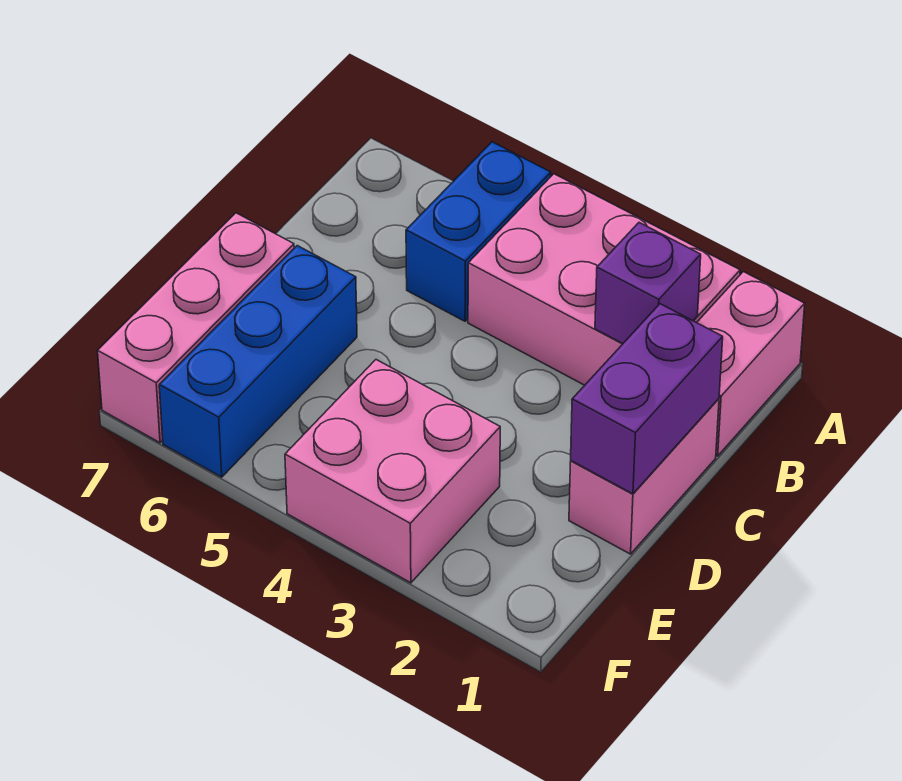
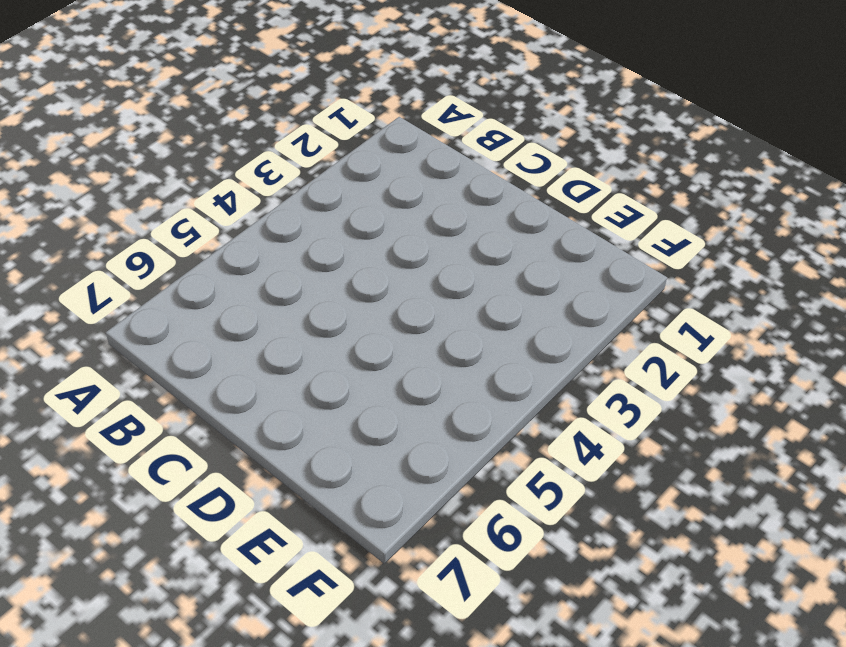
none -> pink 1x2 brick [697,272,805,456]
none -> pink 2x3 brick [468,174,740,385]

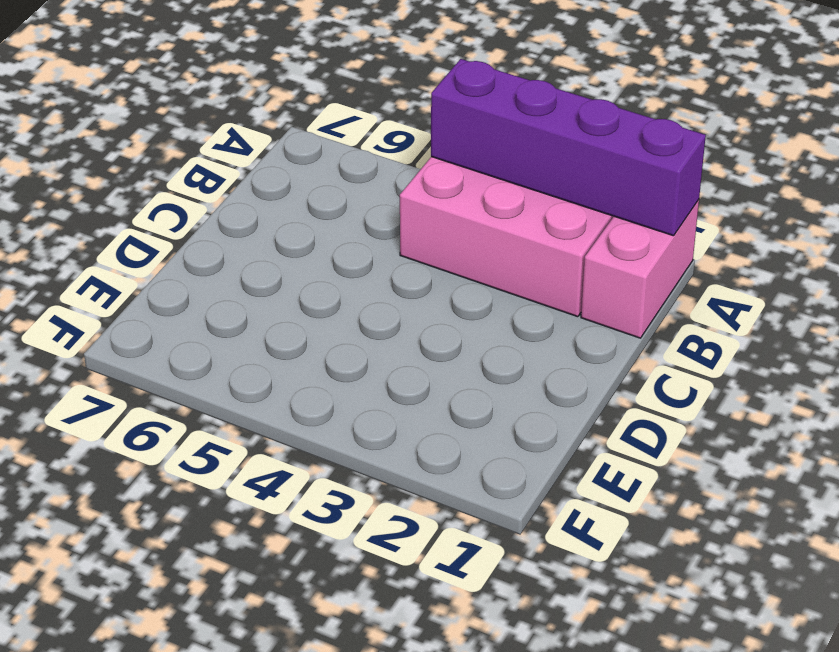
purple 1x4 brick [431,59,706,236] -> none
none -> blue 1x2 brick [406,142,551,321]
none -> pink 1x2 brick [569,399,719,554]

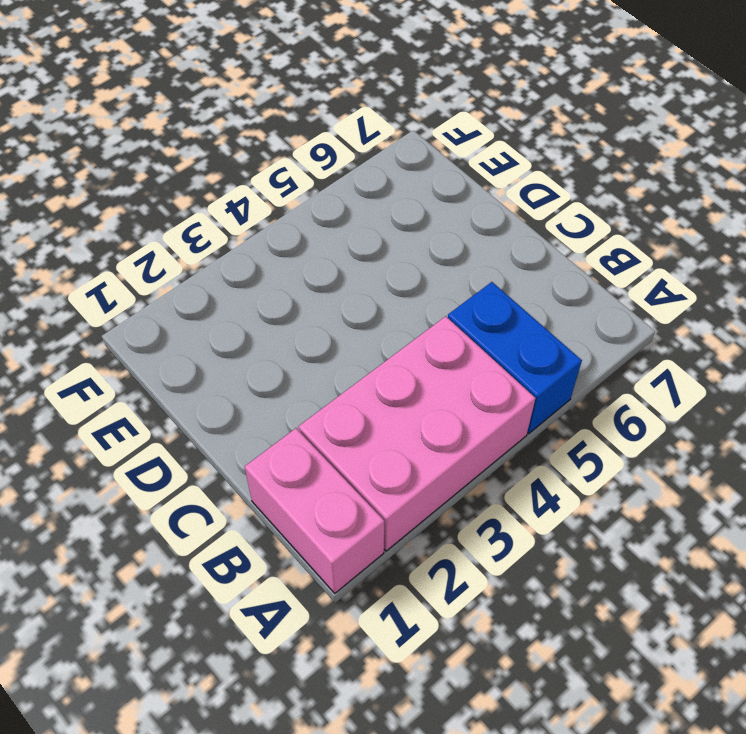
none -> pink 1x2 brick [569,399,719,554]
none -> blue 1x3 brick [159,246,357,477]

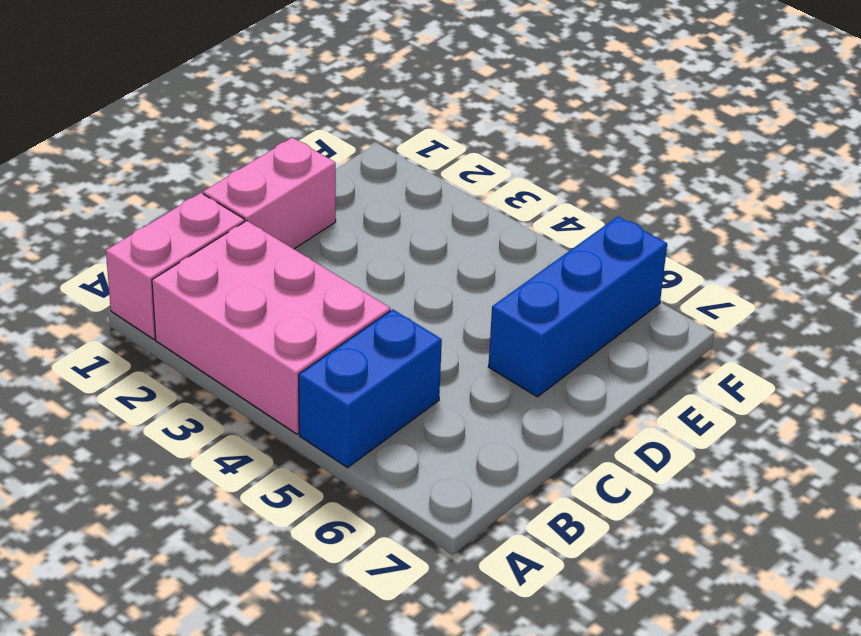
none -> pink 1x3 brick [98,213,294,443]
none -> pink 2x2 brick [285,360,500,583]

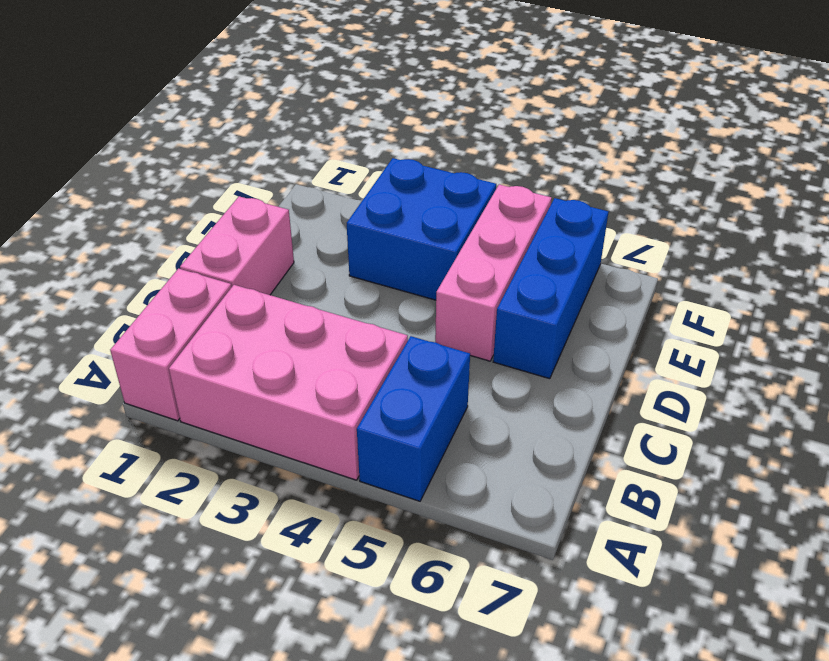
pink 1x3 brick [435,184,552,361] -> pink 1x3 brick moved to [98,213,294,443]
blue 2x2 brick [347,158,496,300] -> pink 2x2 brick [285,360,500,583]
none -> purple 1x1 brick [595,223,701,344]
none -> purple 1x2 brick [571,304,723,494]

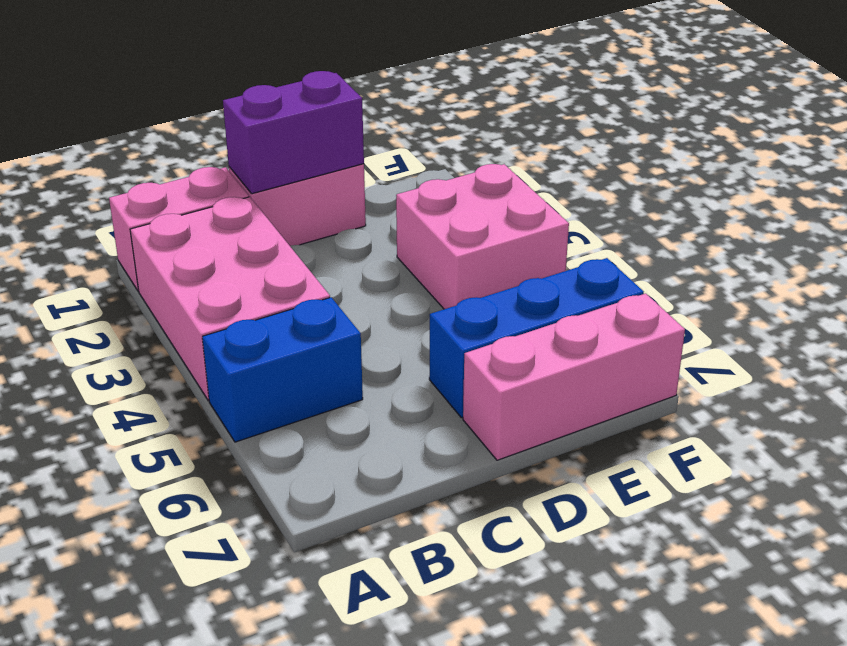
none -> purple 1x1 brick [595,223,701,344]

